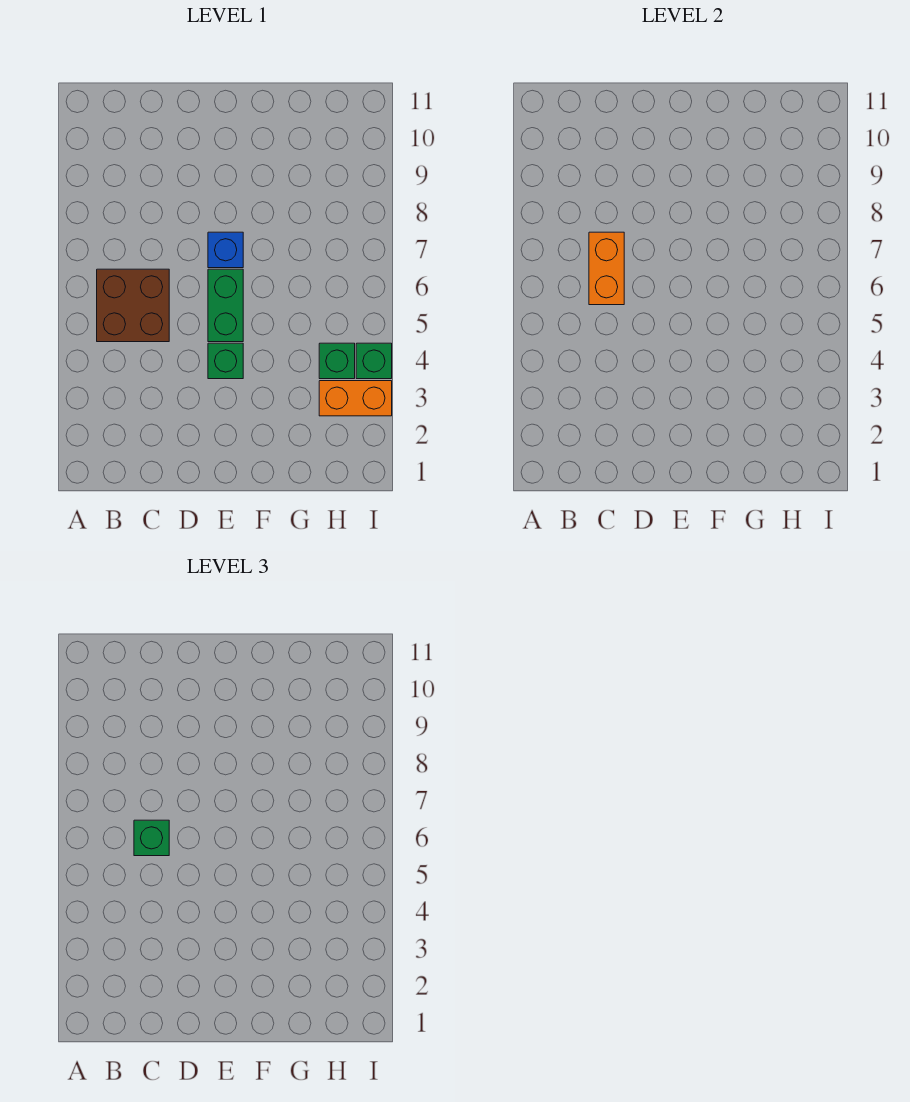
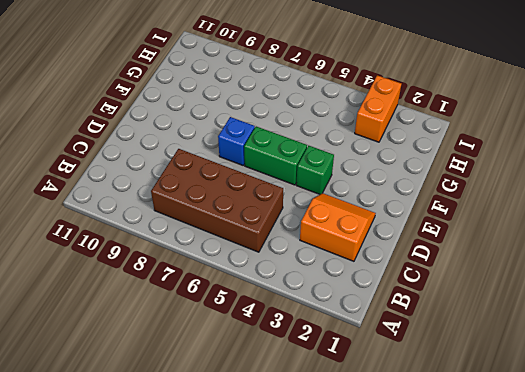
brown 2x4 brick [151,149,283,252] -> brown 2x2 brick [97,269,169,342]
orange 2x2 slope [300,193,376,261] -> none
none -> green 1x1 brick [319,343,355,379]
none -> green 1x1 brick [356,343,392,379]

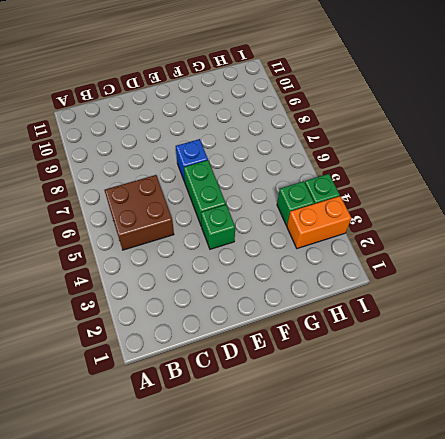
none -> orange 1x2 brick [589,232,624,305]
none -> green 1x1 brick [134,820,169,856]

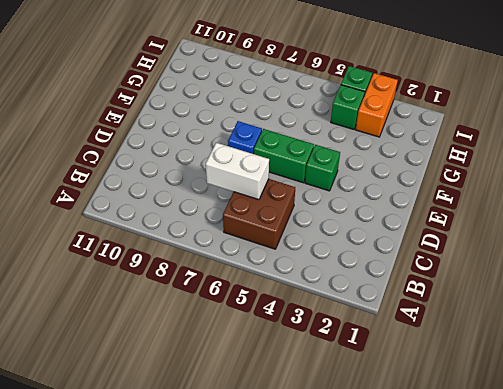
white 1x2 brick [206,143,269,200] -> orange 1x2 brick [589,232,624,305]
none -> green 1x1 brick [134,820,169,856]

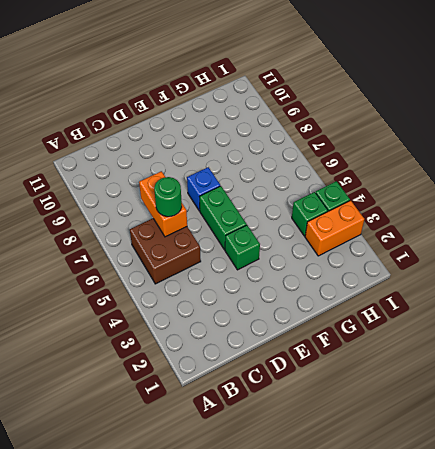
green 1x1 round brick [154,177,182,217] -> green 1x1 brick [134,820,169,856]

